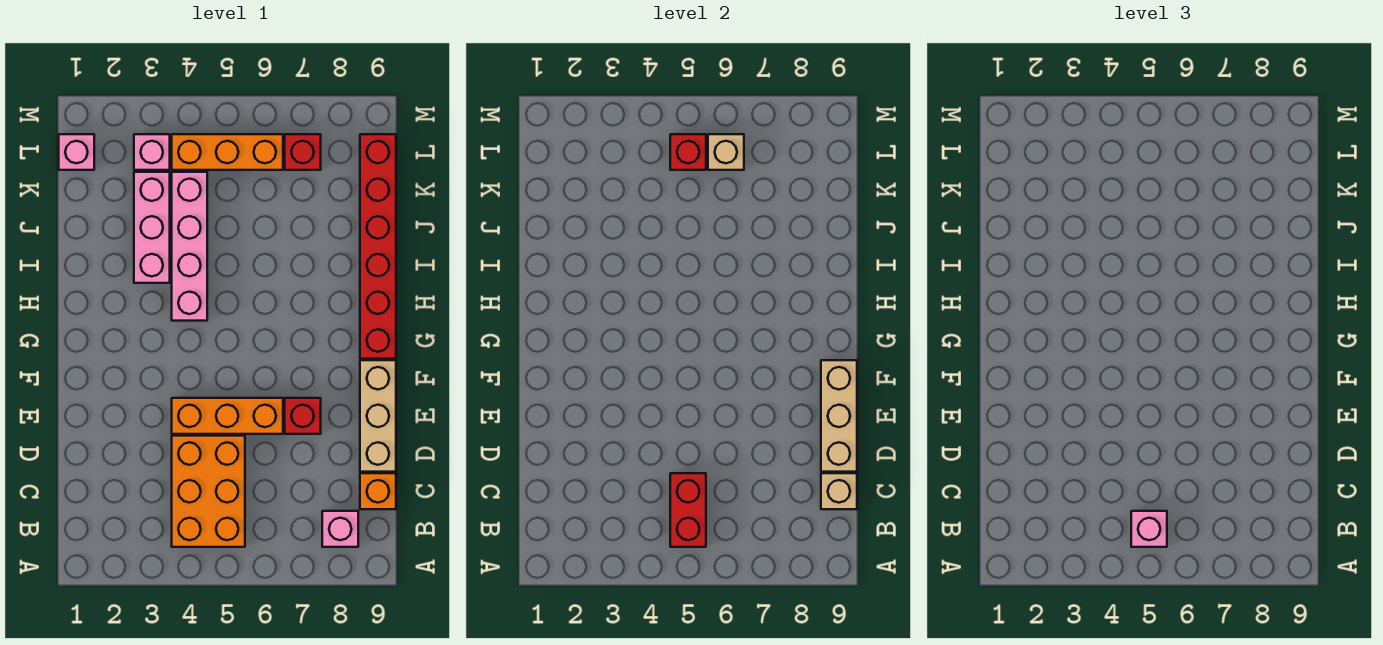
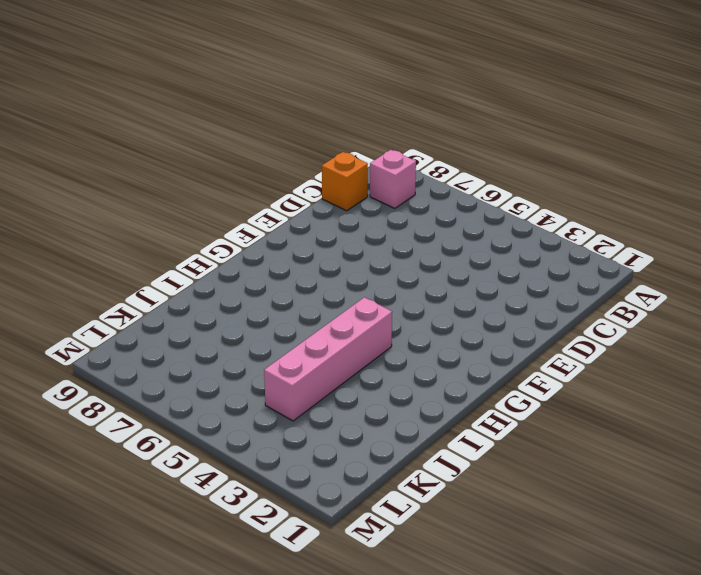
none -> orange 2x3 brick [172,436,245,547]
none -> tan 1x3 brick [360,360,396,472]
none -> orange 1x3 brick [172,398,283,434]

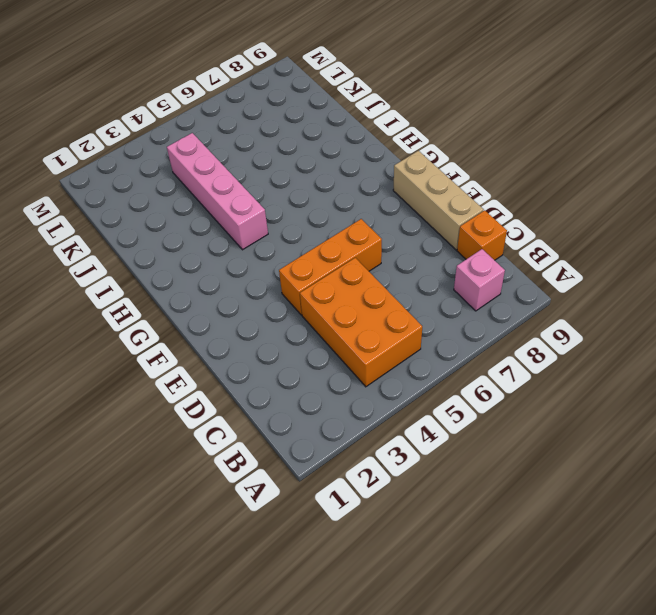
none -> red 1x1 brick [285,398,321,434]
none -> red 1x6 brick [360,134,396,359]
none -> pink 1x3 brick [134,172,170,283]

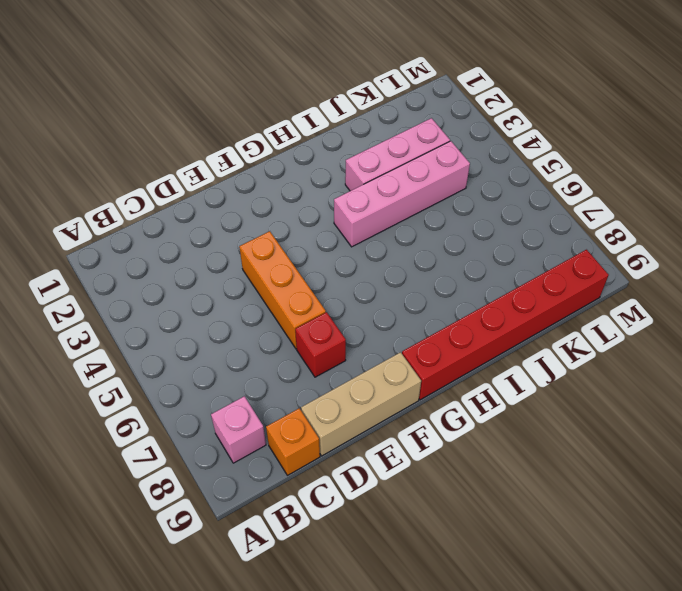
none -> orange 2x3 brick [172,436,245,547]
none -> pink 1x1 brick [59,134,94,170]
none -> pink 1x1 brick [134,134,170,170]

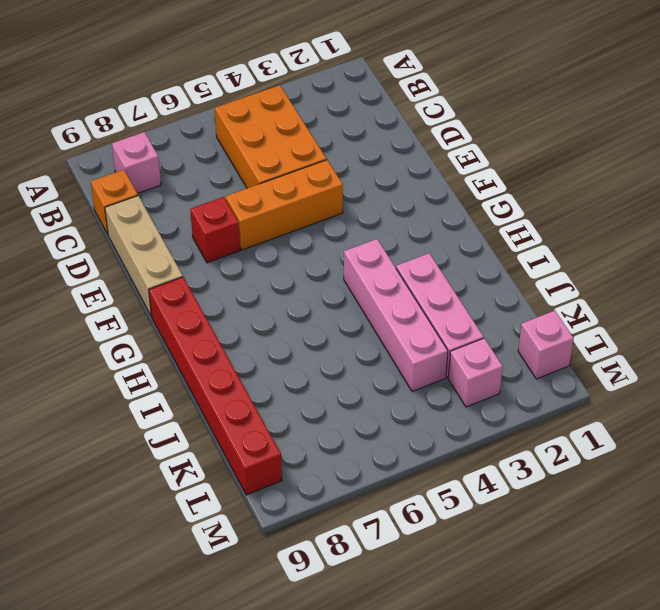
none -> orange 1x3 brick [172,134,283,170]
none -> red 1x1 brick [285,134,321,170]
none -> red 1x2 brick [670,473,706,547]

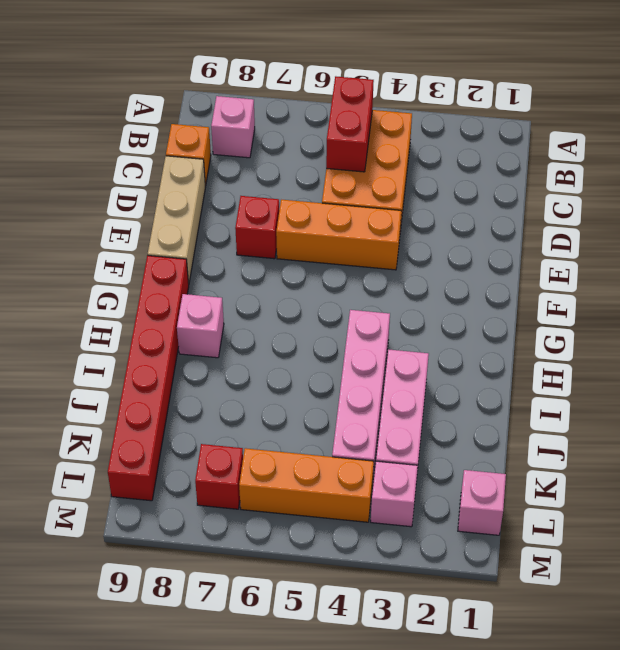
pink 1x1 brick [177,294,224,358] -> pink 1x1 brick moved to [1131,511,1167,547]
none -> tan 1x1 brick [821,473,857,509]
none -> tan 1x3 brick [821,360,857,472]
none -> red 1x1 brick [670,134,706,170]

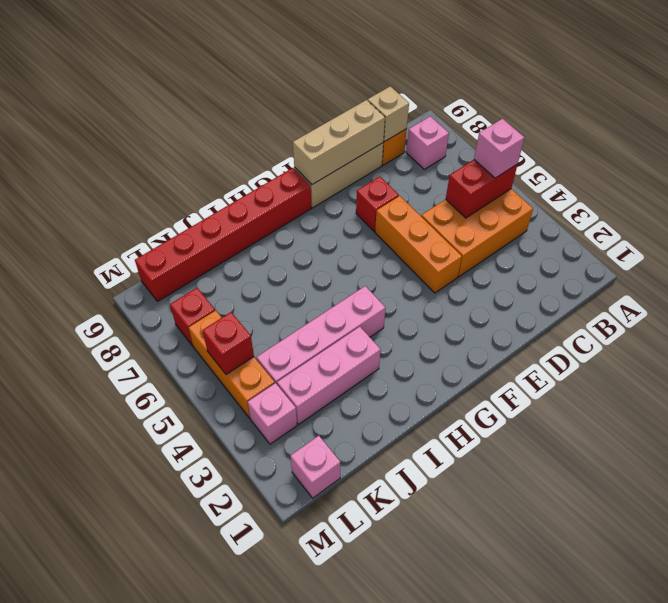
none -> tan 1x1 brick [708,134,744,170]

